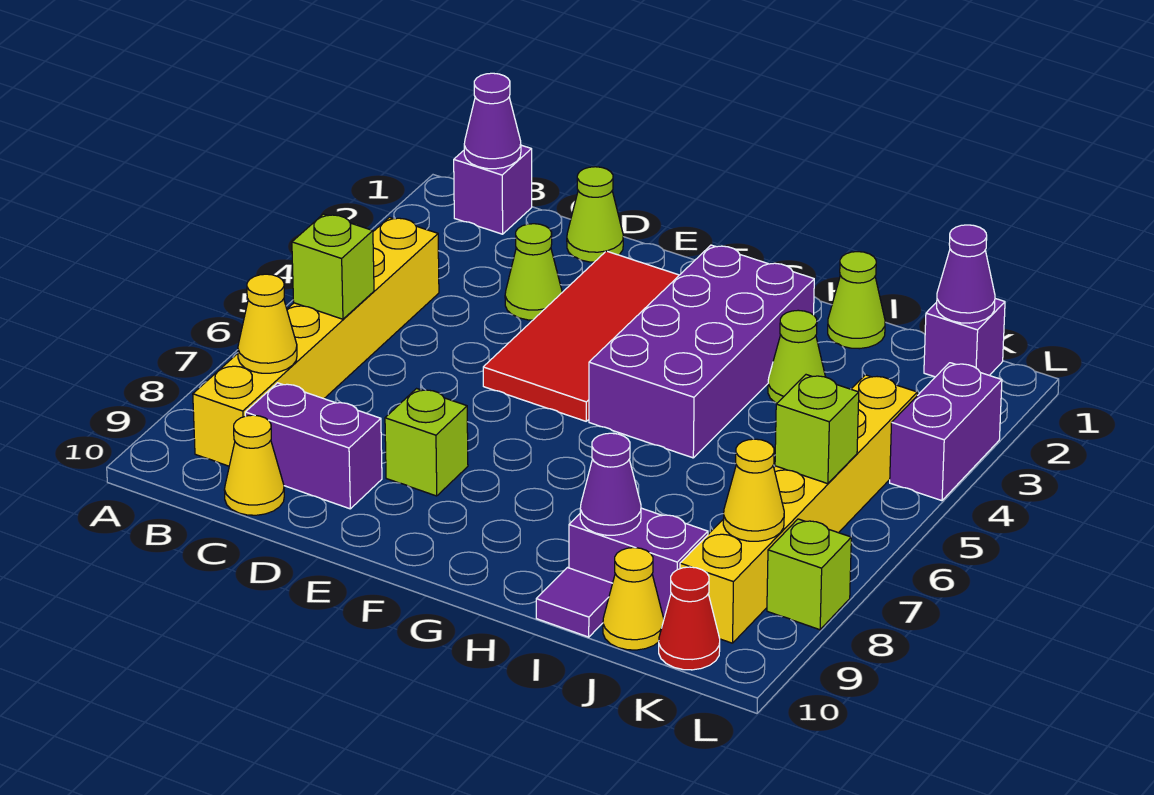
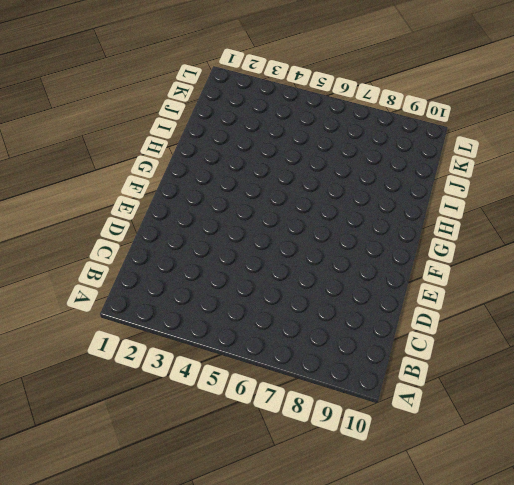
none -> purple 1x1 brick [454,145,532,234]
none -> yellow 1x6 brick [193,217,439,466]
none -> purple 1x2 brick [245,383,382,509]

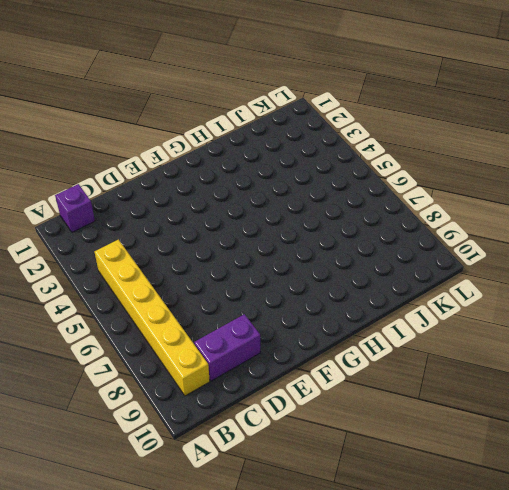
none -> yellow 1x1 cone [224,415,284,515]
none -> lime 1x1 cone [567,167,623,262]
none -> lime 1x1 cone [505,224,562,320]

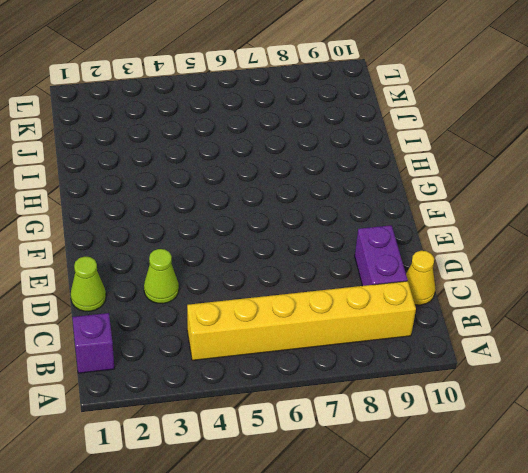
none -> red 2x4 tile [483,251,679,421]
none -> lime 1x1 brick [385,389,468,496]
none -> purple 2x4 brick [589,245,814,458]

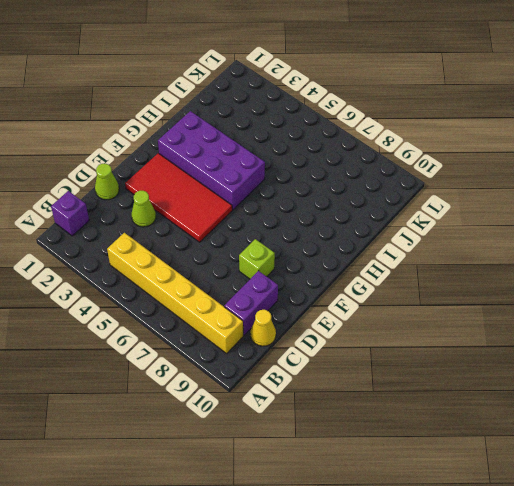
none -> lime 1x1 cone [828,252,885,349]
none -> lime 1x1 cone [768,310,825,403]
none -> purple 1x2 brick [569,508,708,618]

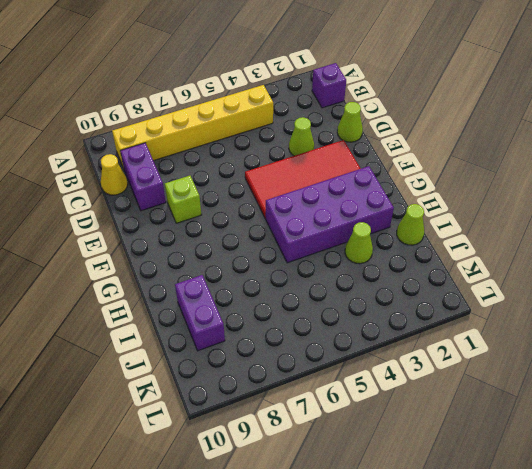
none -> purple 1x1 tile [536,568,613,637]
none -> yellow 1x1 cone [603,548,664,650]
none -> purple 1x1 brick [924,299,1005,377]

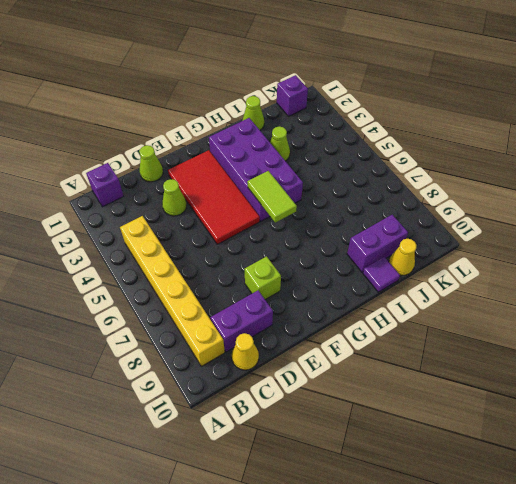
lime 1x2 tile [247,171,297,223] -> none
none -> yellow 1x6 brick [680,375,917,643]
none -> red 1x1 cone [659,567,720,670]
none -> purple 1x2 brick [890,363,1002,501]

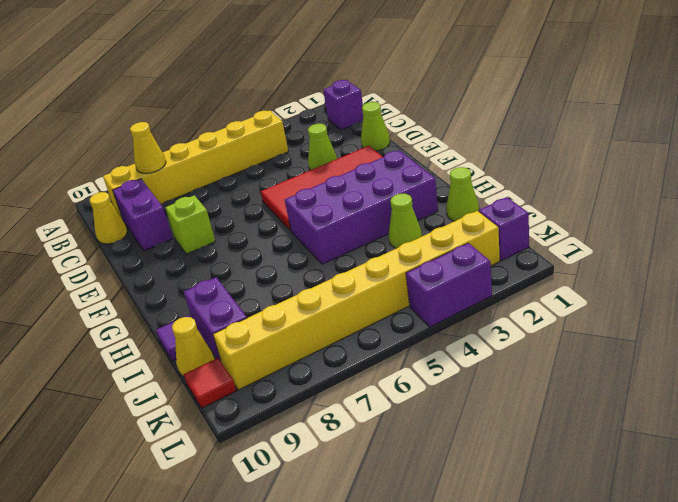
yellow 1x8 brick [213,211,500,390] -> yellow 1x6 brick [680,375,917,643]
red 1x1 tile [184,358,236,408] -> red 1x1 cone [659,567,720,670]
none -> lime 1x1 brick [767,519,851,630]
none -> purple 1x1 cone [464,73,521,169]
none -> lime 1x1 brick [292,214,374,319]

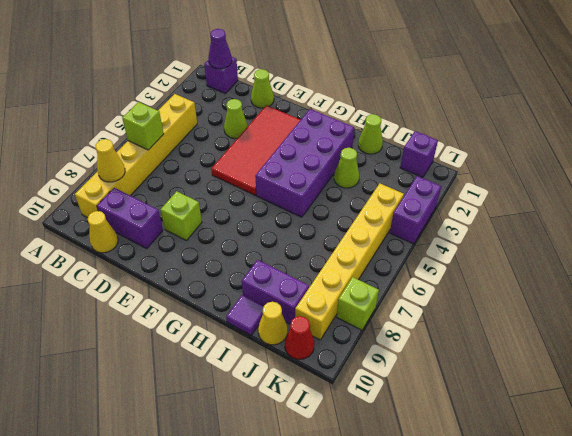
none -> purple 1x1 cone [580,433,641,535]
none -> purple 1x1 cone [937,225,995,323]
none -> lime 1x1 brick [775,375,859,484]

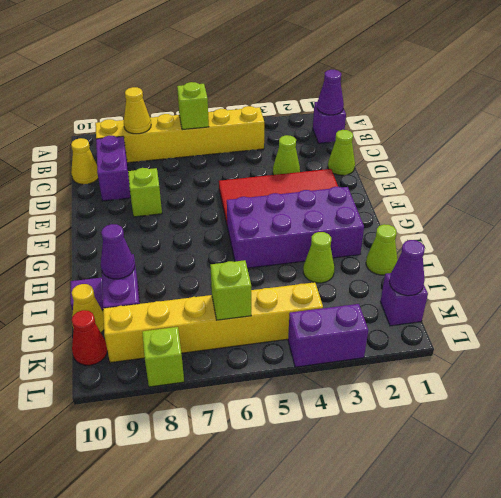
none -> yellow 1x1 cone [723,439,784,541]

